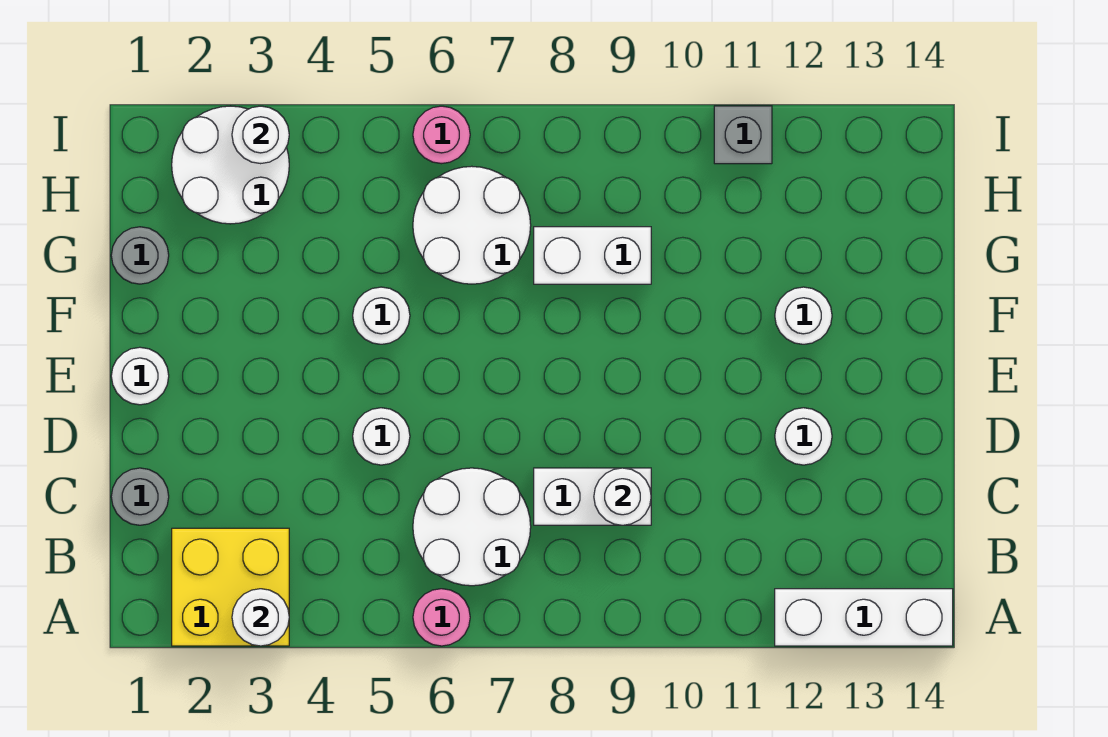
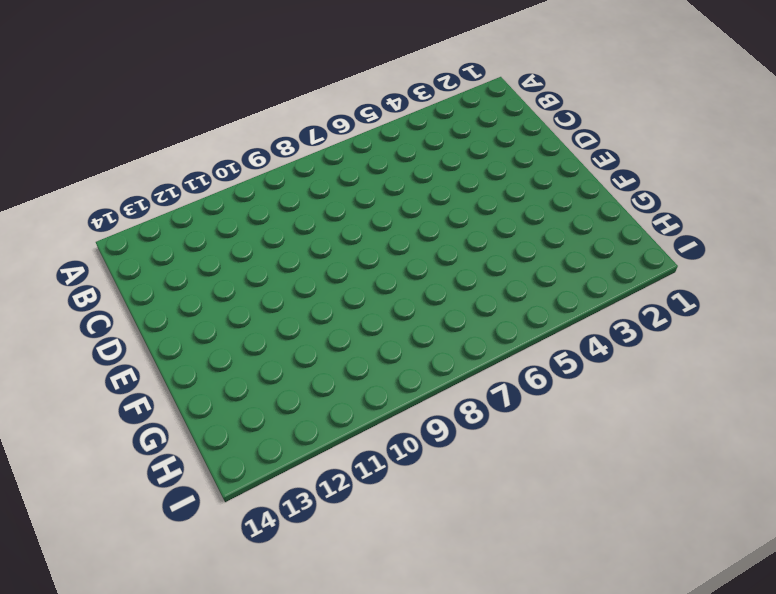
none -> yellow 2x2 brick [172,528,289,646]
none -> pink 1x1 round brick [413,589,470,646]
none -> white 1x3 brick [775,589,953,646]

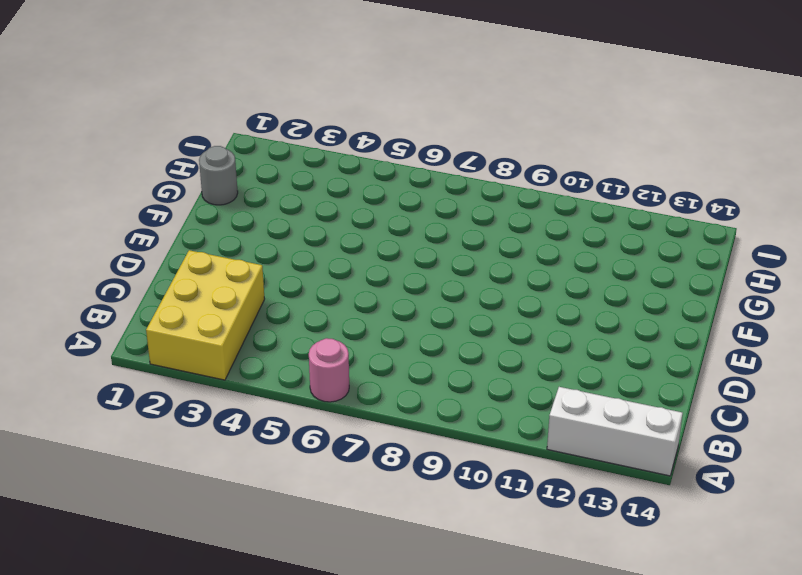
yellow 2x3 brick [146,250,265,380] -> yellow 2x2 brick [172,528,289,646]
none -> white 2x2 round brick [413,468,531,586]
none -> grey 1x1 round brick [111,468,169,525]
none -> white 1x2 brick [534,468,651,525]

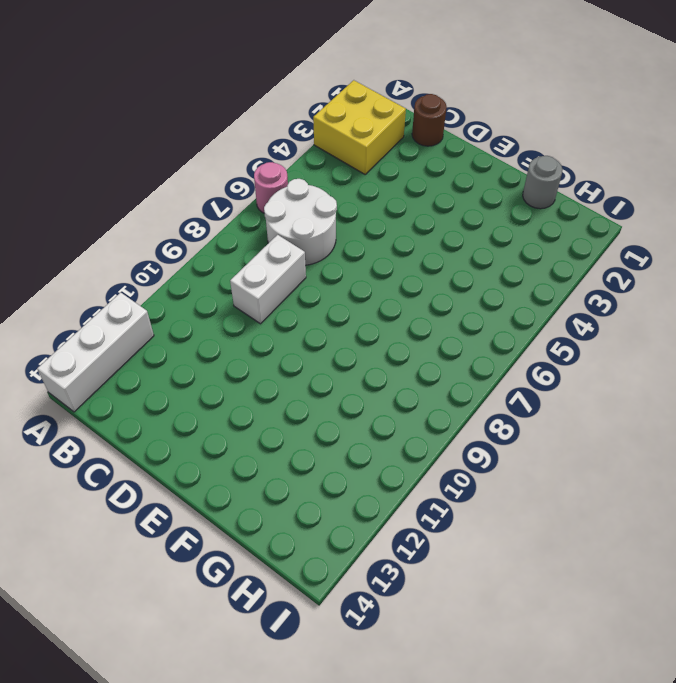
brown 1x1 round brick [412,94,447,146] -> grey 1x1 round brick [111,468,169,525]
none -> white 1x1 round brick [353,408,410,465]
none -> white 1x1 round brick [775,408,832,465]
none -> white 1x1 round brick [111,347,169,405]

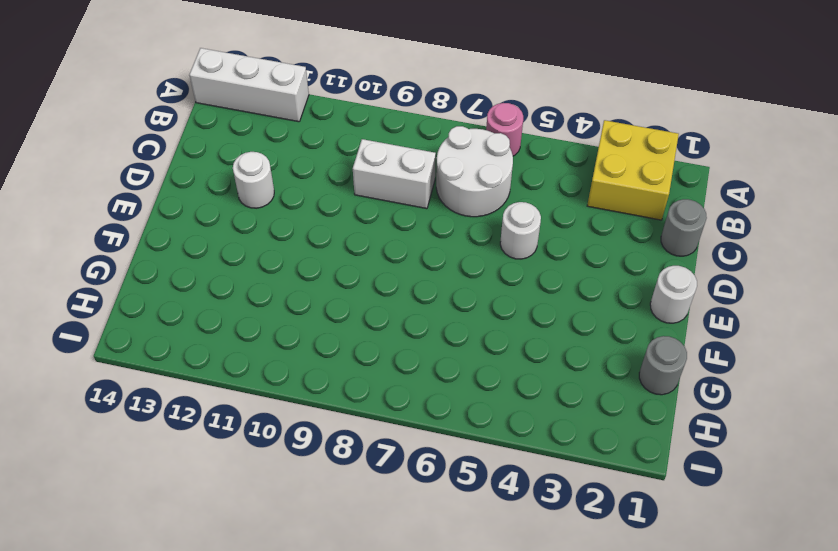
none -> white 1x1 round brick [353,287,410,344]
none -> white 1x1 round brick [775,287,832,344]
none -> white 2x2 round brick [413,166,531,284]

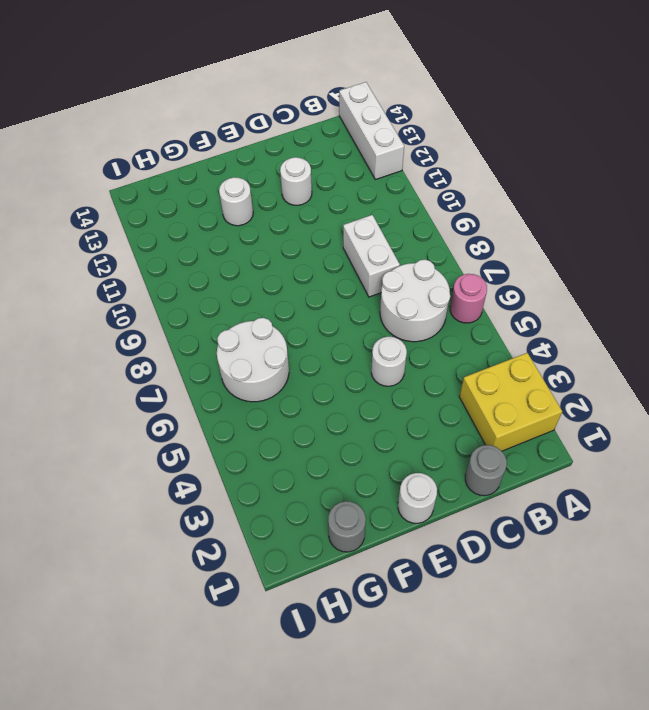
none -> white 1x1 round brick [353,287,410,344]
none -> white 1x2 brick [534,227,651,284]
none -> white 2x2 round brick [172,106,289,224]

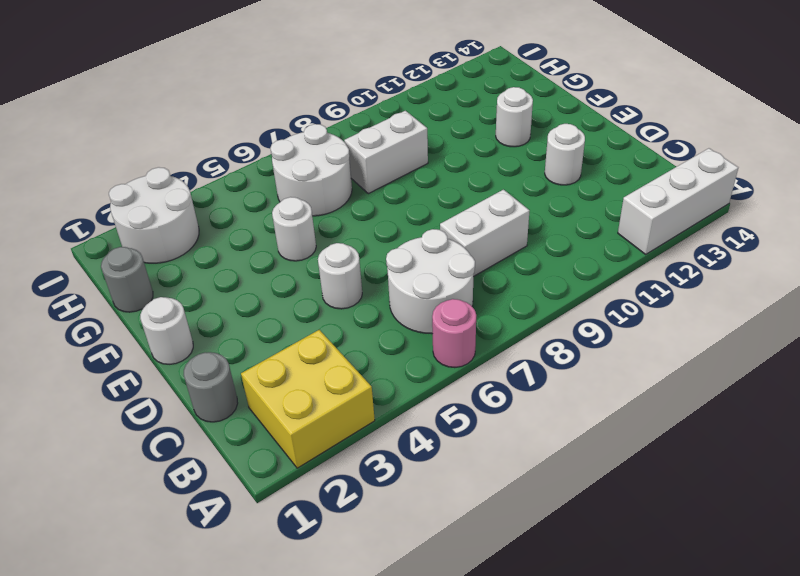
none -> pink 1x1 round brick [413,106,470,164]
none -> grey 1x1 brick [714,106,772,164]
none -> white 1x1 round brick [232,589,289,646]

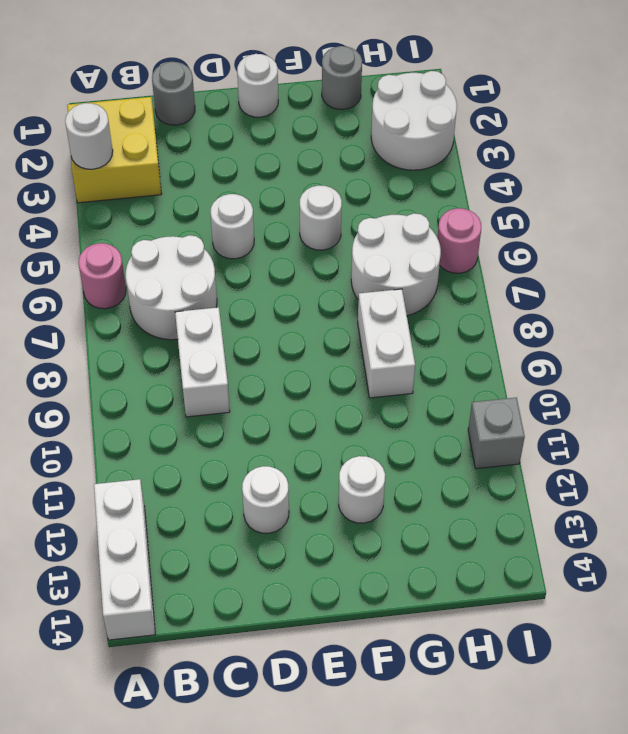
none -> white 1x1 round brick [594,468,651,525]
none -> white 1x1 round brick [232,106,289,164]

